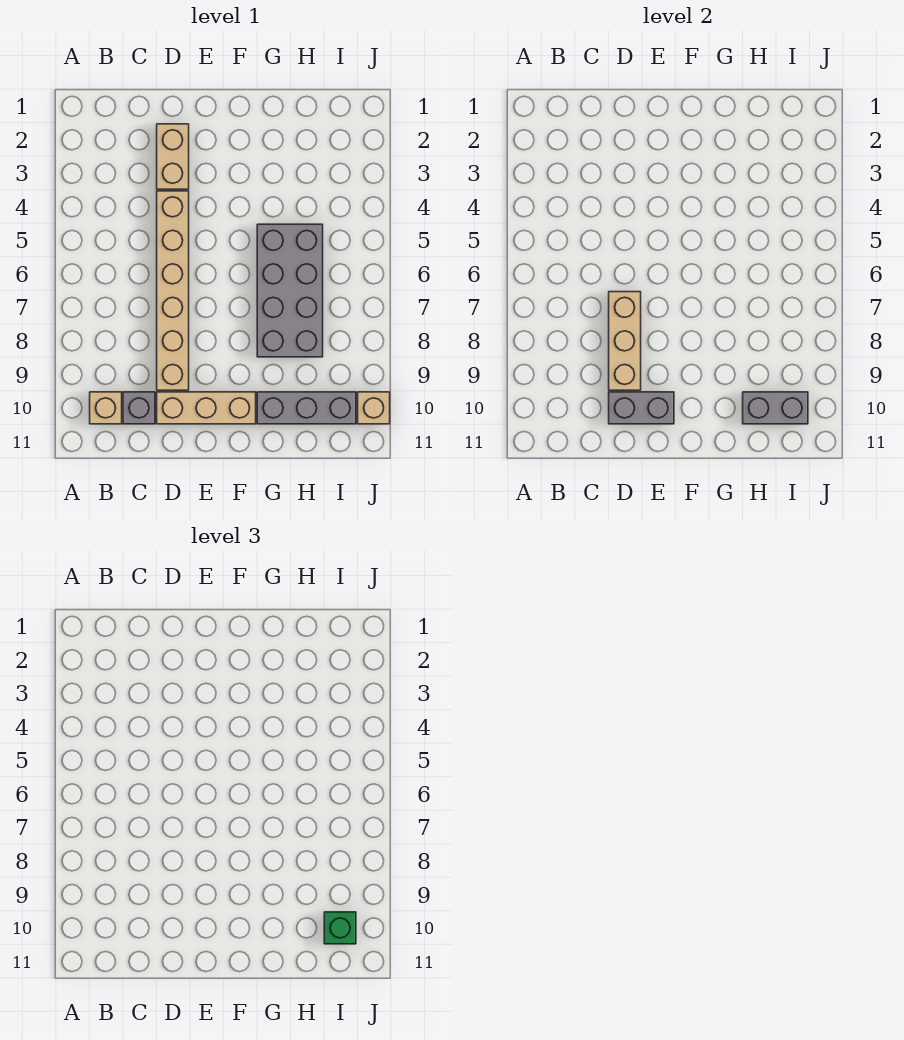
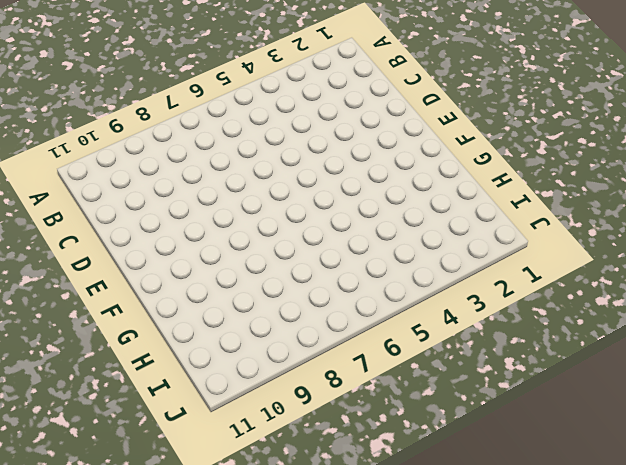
none -> tan 1x1 brick [90,392,122,424]
none -> grey 1x1 brick [123,392,155,424]
none -> tan 1x2 brick [157,124,189,189]

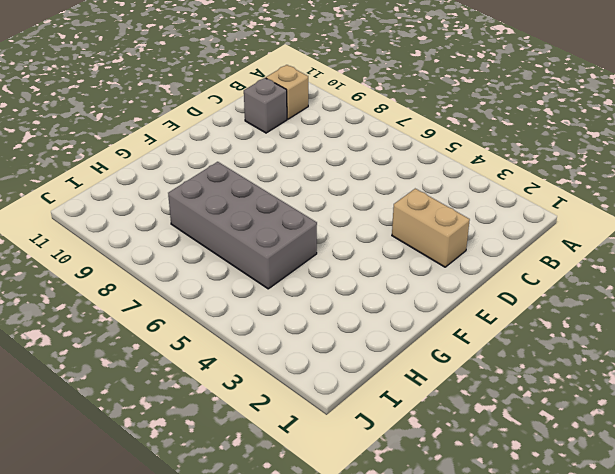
none -> tan 1x6 brick [157,191,189,390]
none -> tan 1x3 brick [157,392,256,424]
none -> grey 1x3 brick [257,392,356,424]

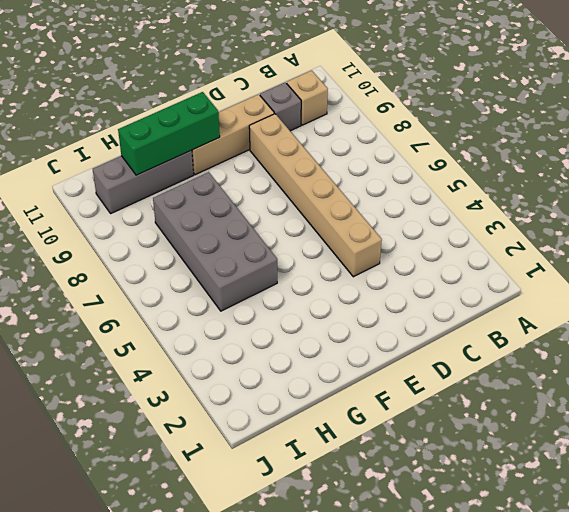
green 1x3 brick [118,92,220,175] -> grey 1x2 brick [743,392,808,424]
none -> tan 1x2 brick [157,124,189,189]
none -> tan 1x1 brick [358,392,390,424]
none -> tan 1x3 brick [609,292,641,390]

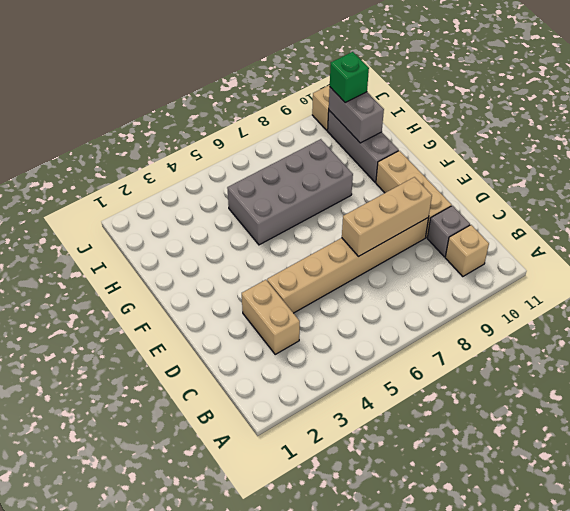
tan 1x2 brick [242,280,300,354] -> tan 1x2 brick turned to [157,124,189,189]
none -> grey 1x2 brick [609,392,674,424]

